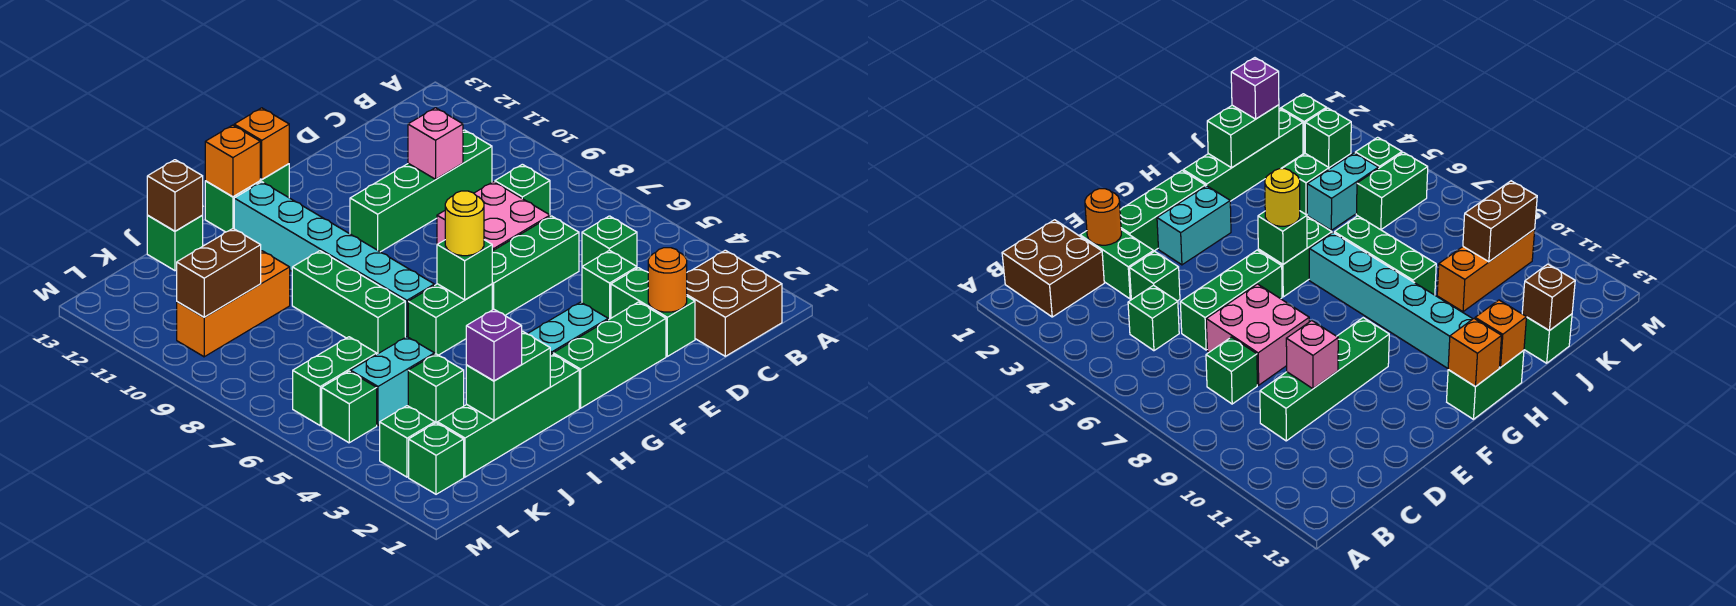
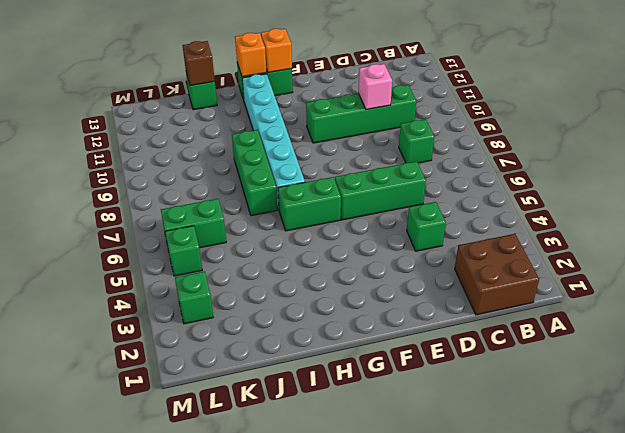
none -> green 1x1 brick [582,216,637,266]
none -> green 1x2 brick [611,268,695,356]
none -> pink 2x2 brick [437,182,550,251]
none -> green 1x3 brick [553,302,666,408]

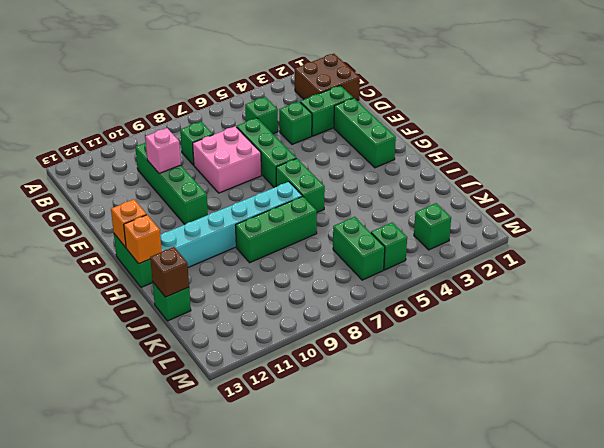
none -> cyan 1x2 brick [528,302,608,354]
none -> green 1x4 brick [437,354,579,477]
none -> green 1x1 brick [408,354,464,423]
none -> cyan 1x2 brick [350,337,435,425]

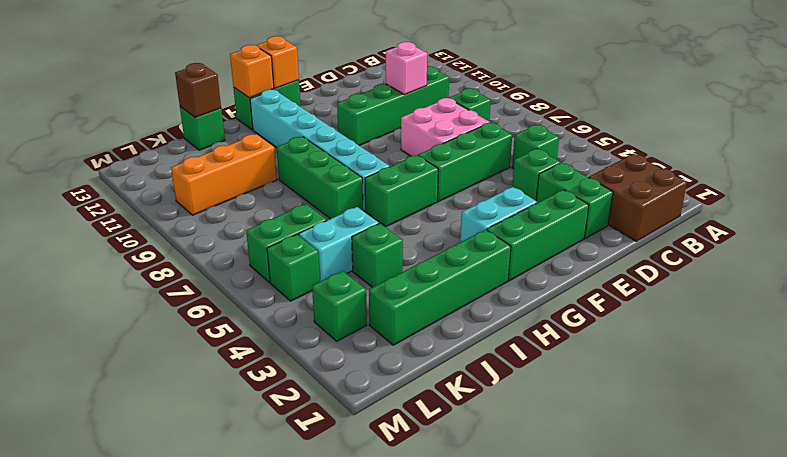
none -> green 1x1 brick [409,423,464,494]
none -> orange 1x1 round brick [648,248,687,312]
none -> green 1x1 brick [437,240,492,300]
none -> green 1x2 brick [466,332,550,420]

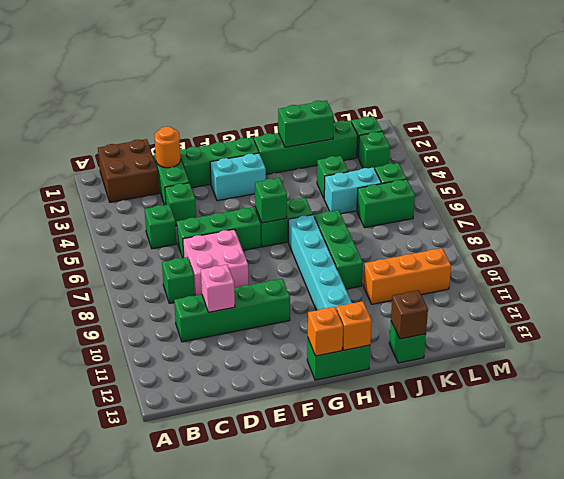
none -> brown 1x2 brick [177,229,261,317]
none -> yellow 1x1 round brick [445,191,484,256]
none -> purple 1x1 brick [466,309,522,381]

